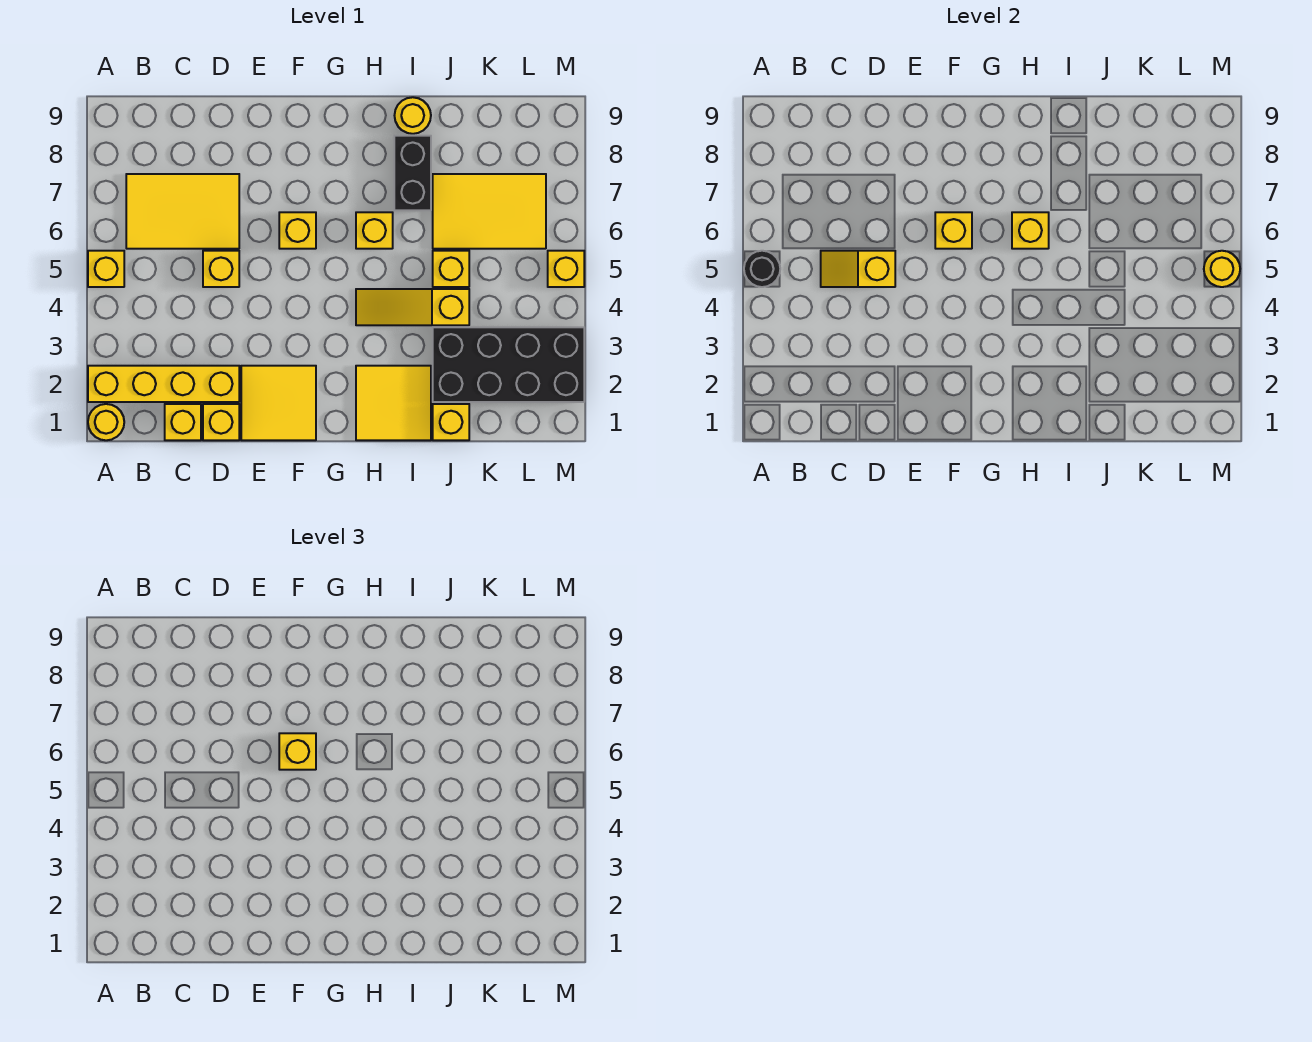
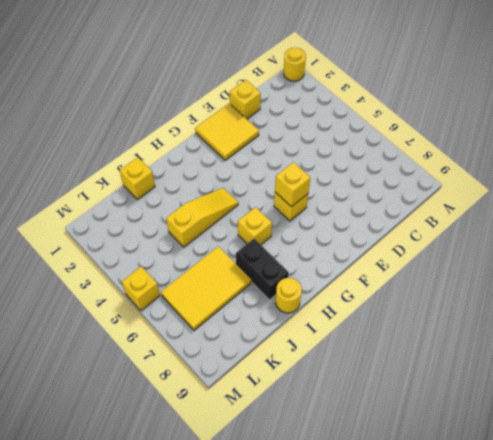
none -> yellow 1x4 brick [88,366,239,402]
none -> yellow 1x1 brick [88,251,124,287]
none -> yellow 2x3 tile [126,174,239,249]

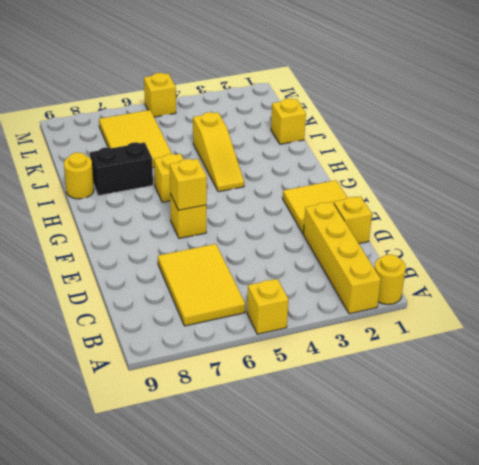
none -> yellow 1x1 brick [165,404,201,440]
none -> yellow 1x1 brick [203,251,239,287]
none -> yellow 2x2 tile [356,366,431,440]

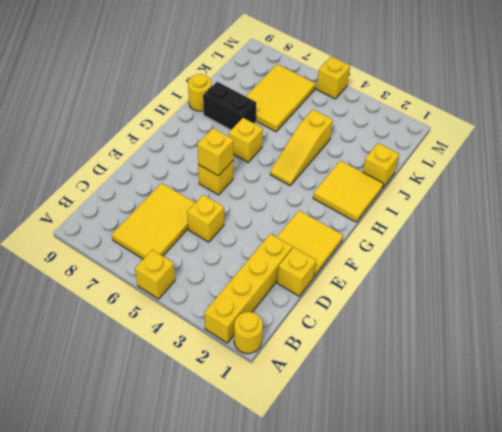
none -> yellow 1x1 brick [165,404,201,440]
none -> black 2x4 brick [433,327,584,402]
none -> yellow 1x1 brick [433,251,469,287]

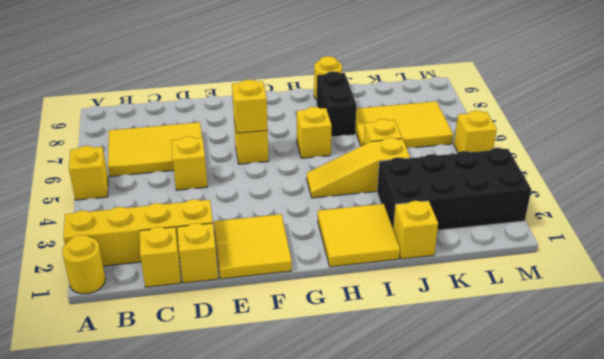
none -> black 1x1 round brick [744,251,780,287]
none -> yellow 1x2 slope [821,251,895,287]
none -> yellow 1x1 brick [1012,212,1049,249]

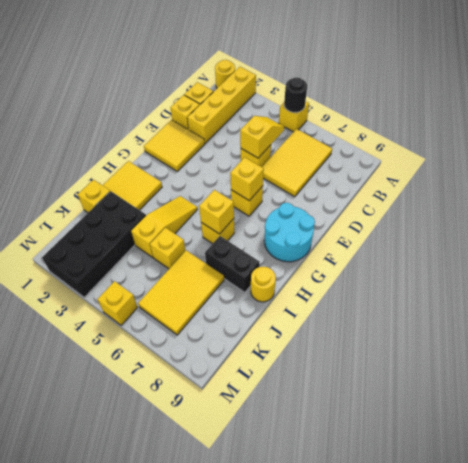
cyan 2x2 round brick [265,203,315,262] -> none
none -> yellow 1x1 round brick [1204,251,1240,287]
none -> yellow 1x1 brick [279,733,316,770]

